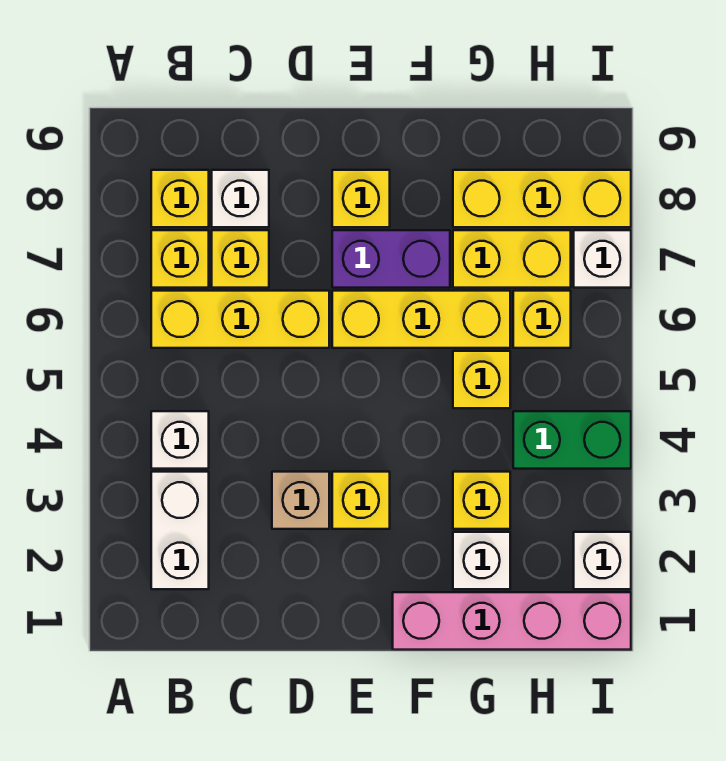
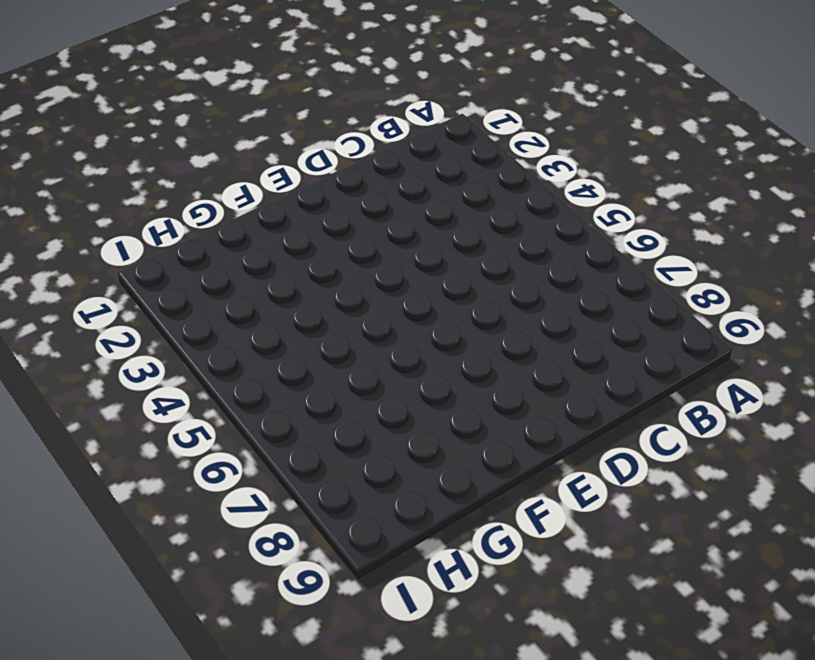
none -> white 1x2 brick [151,472,209,589]
none -> white 1x1 brick [151,411,209,469]
none -> yellow 1x3 brick [151,291,329,348]

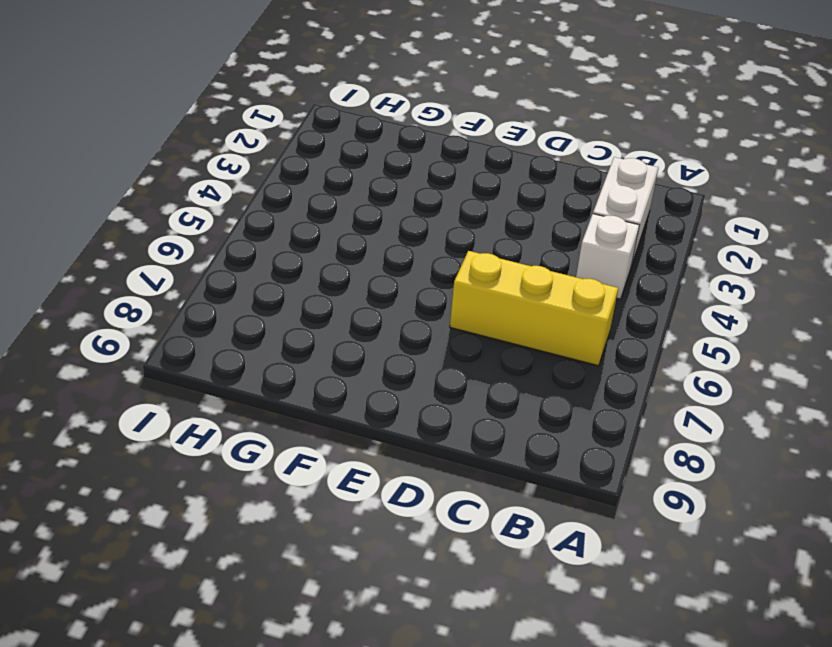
none -> yellow 1x1 brick [151,230,209,288]
none -> yellow 1x1 brick [151,170,209,227]
none -> yellow 1x1 brick [212,230,269,288]

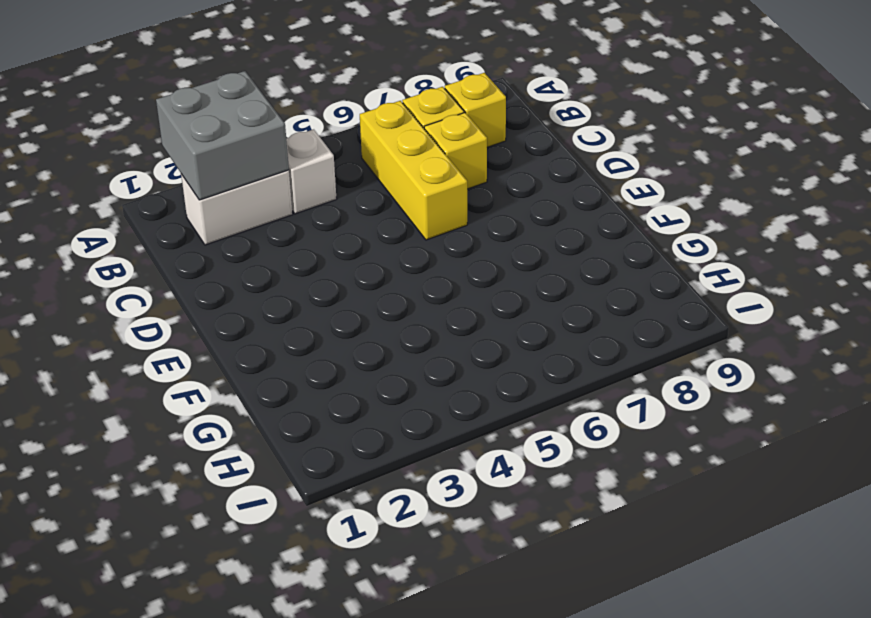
grey 2x2 brick [156,71,289,200] -> none
none -> white 1x1 brick [212,170,269,227]
none -> tan 1x1 brick [272,472,329,529]
none -> yellow 1x1 brick [332,472,390,529]

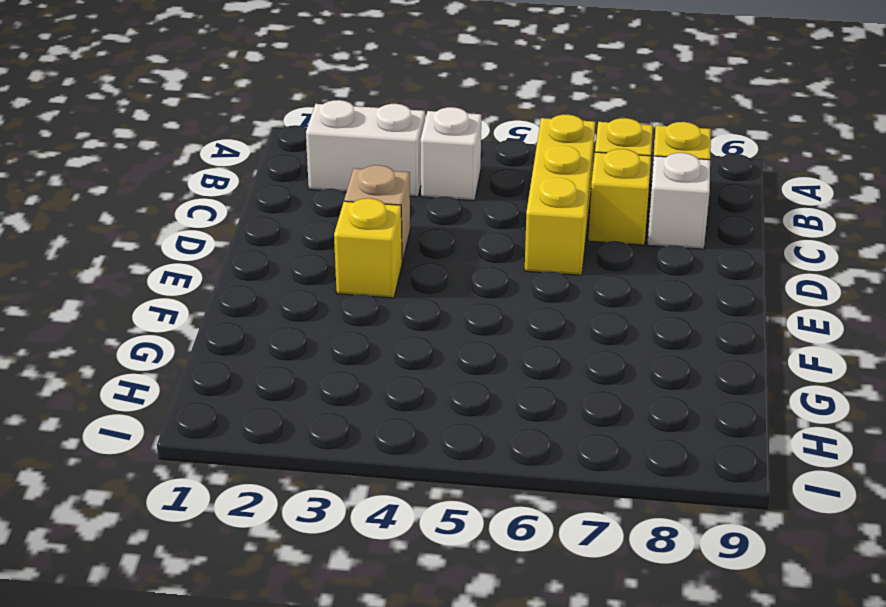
none -> yellow 1x3 brick [332,291,510,348]
none -> purple 1x2 brick [332,230,450,288]
none -> yellow 1x1 brick [332,170,390,227]

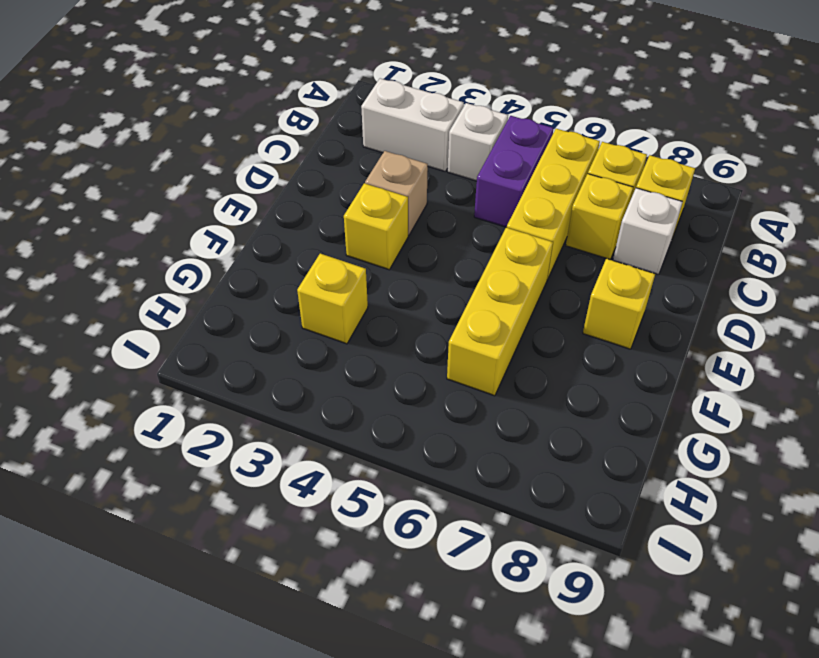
purple 1x2 brick [474,116,553,227] -> purple 1x2 brick moved to [332,230,450,288]
none -> pink 1x4 brick [393,592,631,650]
none -> white 1x1 brick [453,532,510,589]
none -> yellow 1x1 brick [453,351,510,408]

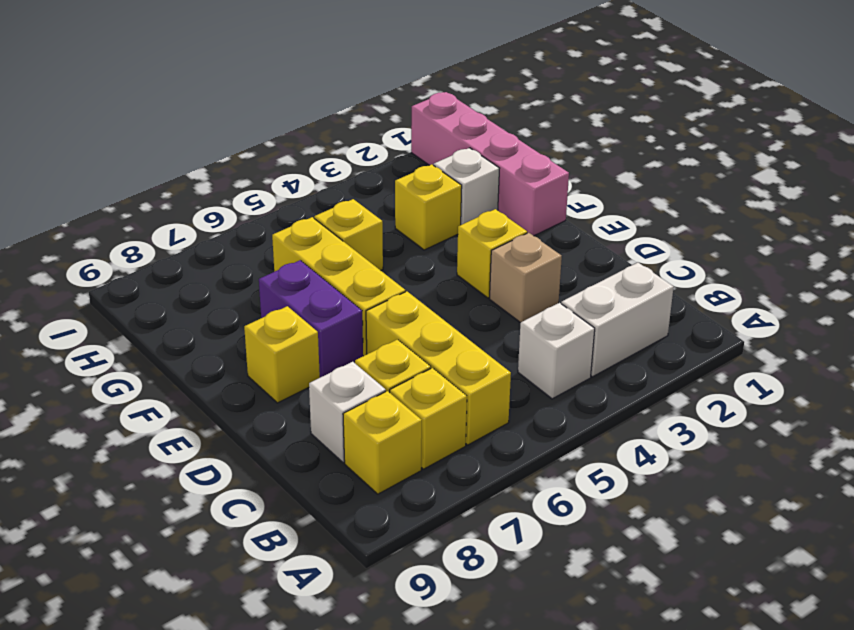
none -> yellow 1x2 brick [453,230,571,288]
none -> yellow 1x3 brick [453,170,631,227]
none -> green 1x2 brick [513,411,631,469]

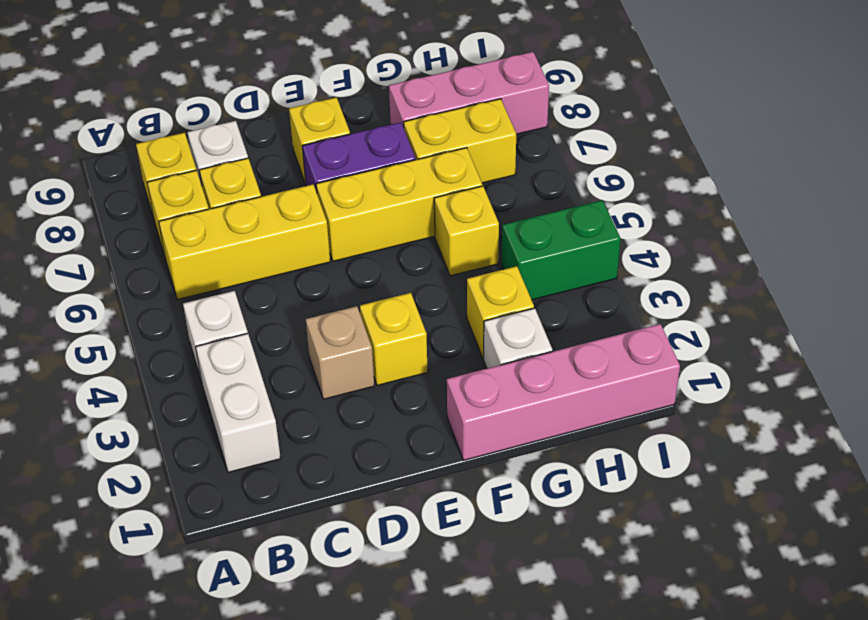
pink 1x3 brick [389,52,549,134] -> yellow 1x3 brick [453,170,631,227]
none -> yellow 1x1 brick [513,291,571,348]
none -> white 1x1 brick [574,532,631,589]
none -> white 1x1 brick [574,230,631,288]

